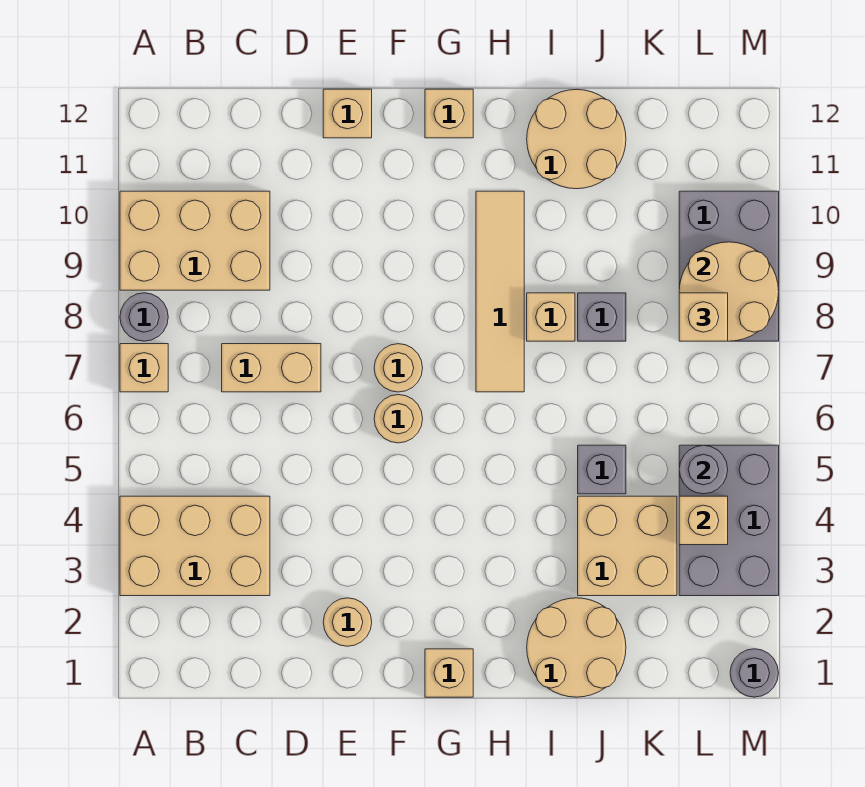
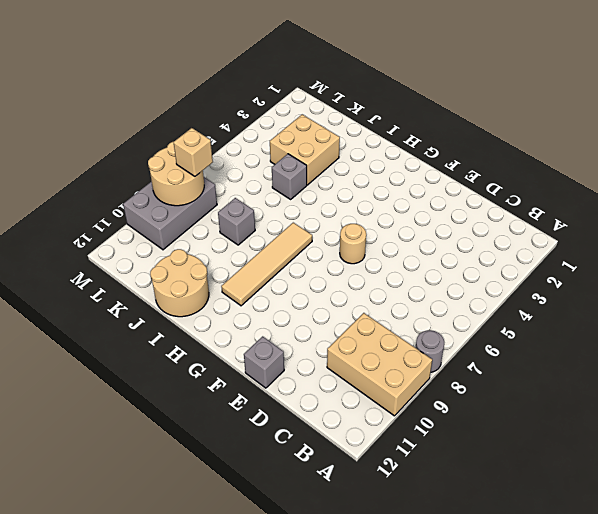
grey 1x1 brick [244,336,284,388] -> tan 1x1 brick [323,89,372,138]
none -> tan 2x3 brick [120,496,270,596]
none -> tan 1x1 brick [120,344,168,392]
none -> tan 1x2 brick [222,344,321,392]

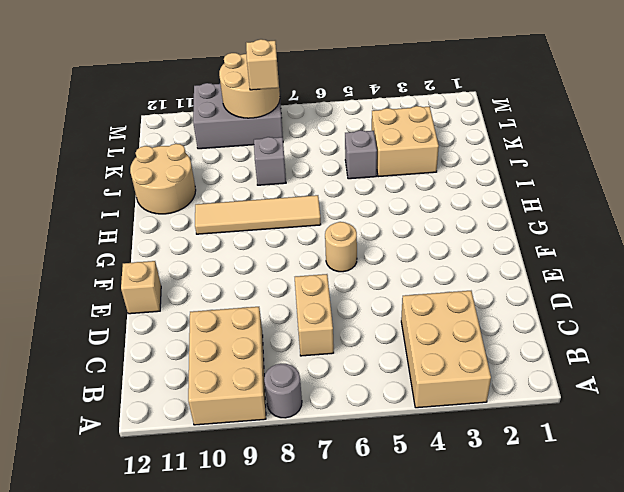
none -> tan 1x1 brick [120,344,168,392]
none -> tan 1x1 round brick [323,598,372,646]
none -> tan 1x1 round brick [374,344,423,392]

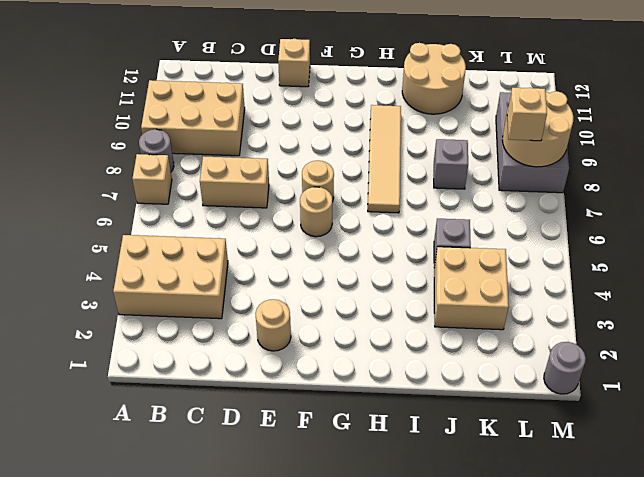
none -> tan 1x1 brick [425,649,473,697]
none -> tan 1x1 brick [425,89,473,138]
none -> tan 2x2 round brick [527,598,626,697]

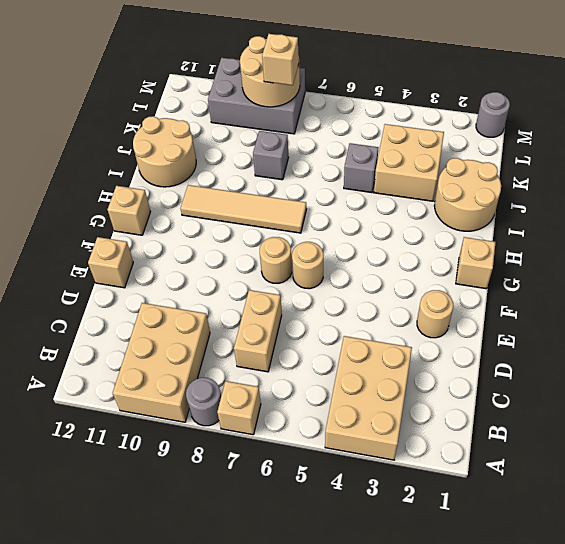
none -> tan 1x1 brick [527,293,575,341]
none -> grey 2x3 brick [679,445,779,596]
none -> tan 1x1 brick [679,496,728,545]

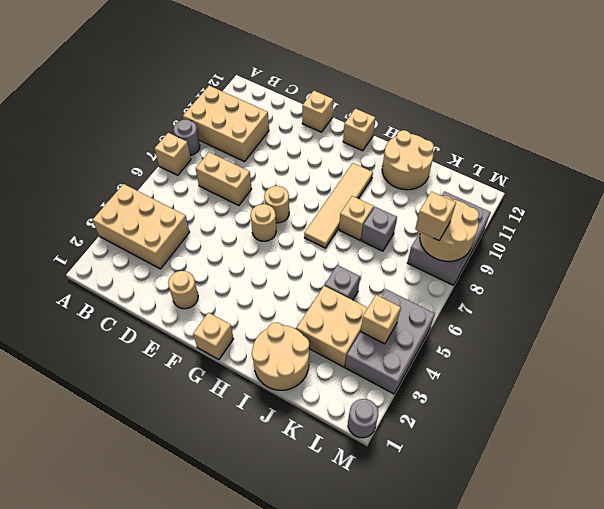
none -> grey 1x1 round brick [679,445,728,494]

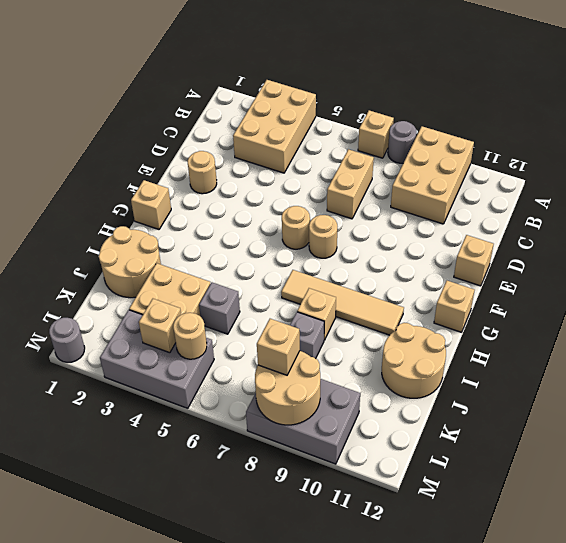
tan 1x1 round brick [173,313,207,359] -> grey 1x1 round brick [679,445,728,494]

